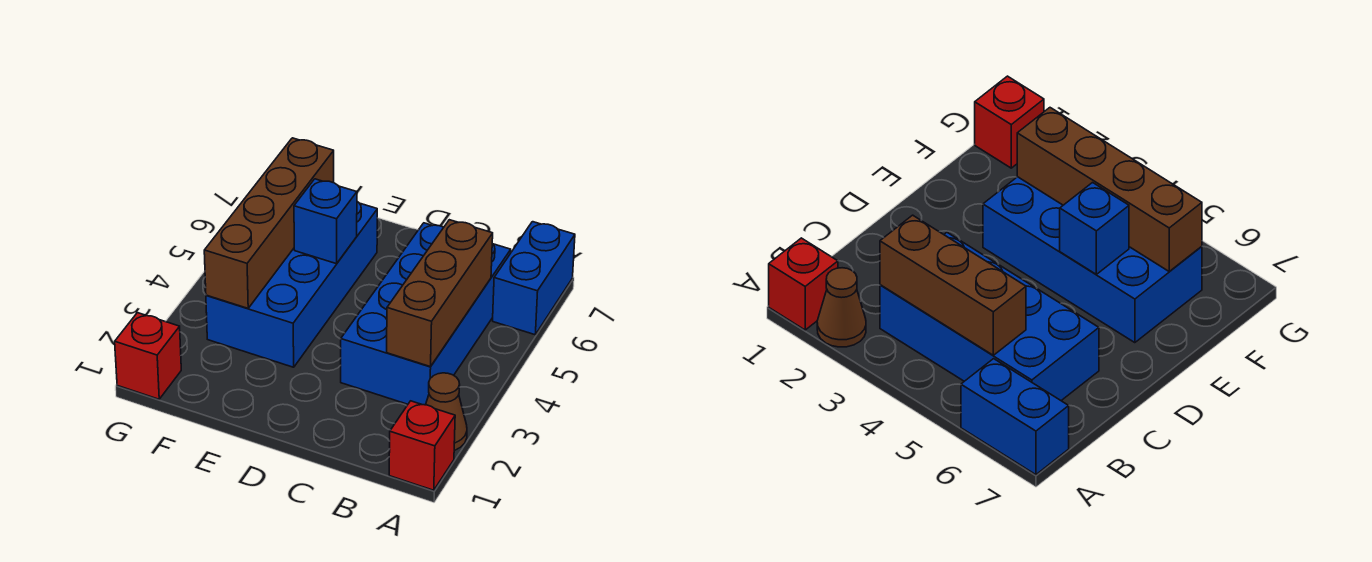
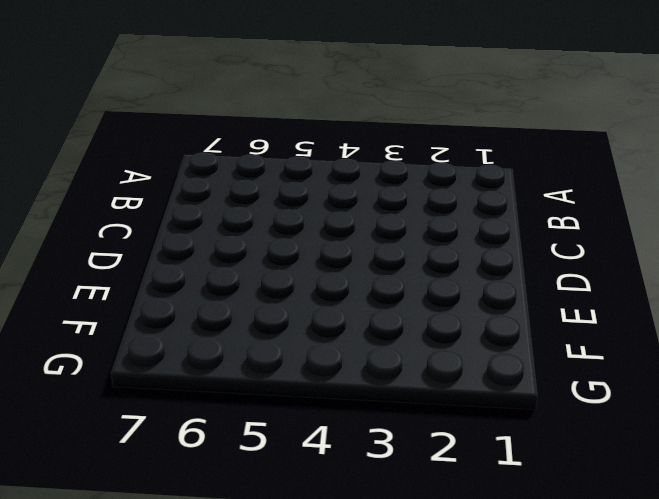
none -> red 1x1 brick [389,401,455,490]
none -> brown 1x1 cone [426,373,467,451]

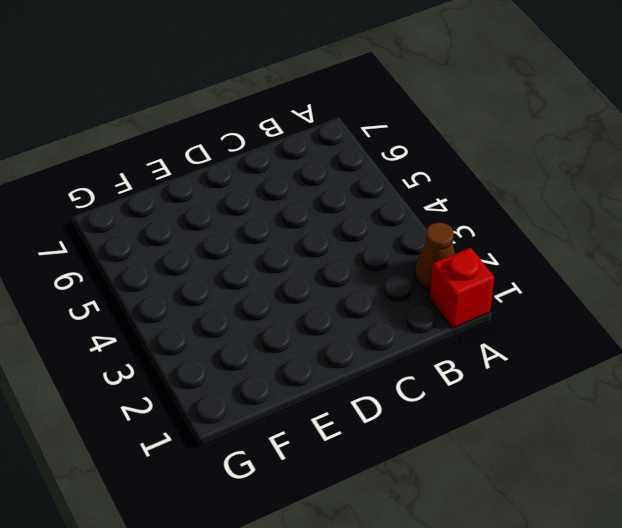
none -> blue 1x2 brick [493,222,575,335]
none -> blue 2x4 brick [341,223,511,405]

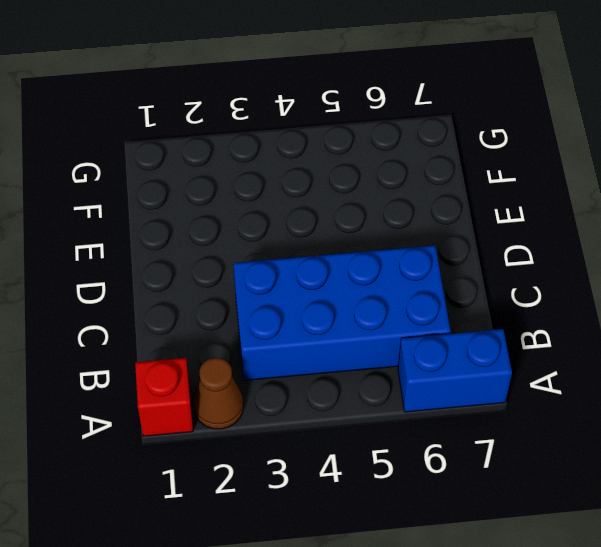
none -> blue 2x4 brick [206,202,377,367]
none -> red 1x1 brick [115,313,181,399]

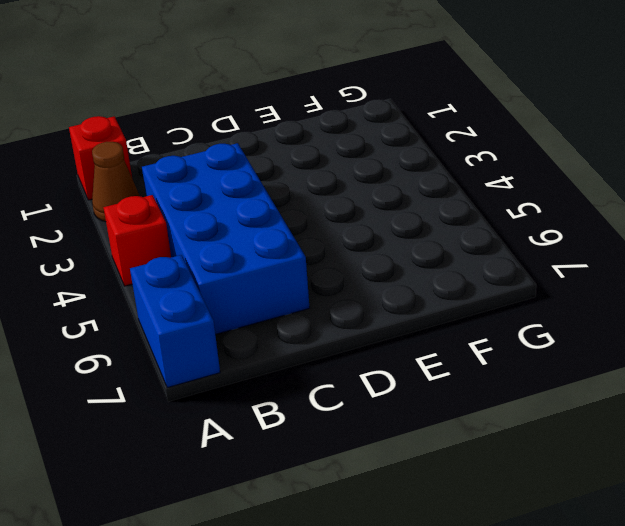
red 1x1 brick [103,195,171,286] -> red 1x1 brick moved to [115,313,181,399]
none -> blue 2x4 brick [206,202,377,367]
none -> brown 1x3 brick [387,220,493,367]

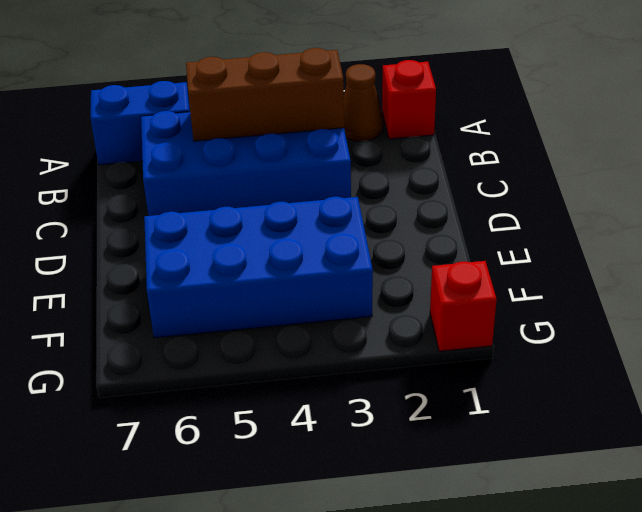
none -> blue 1x1 brick [294,179,357,264]
none -> brown 1x4 brick [204,138,334,308]

